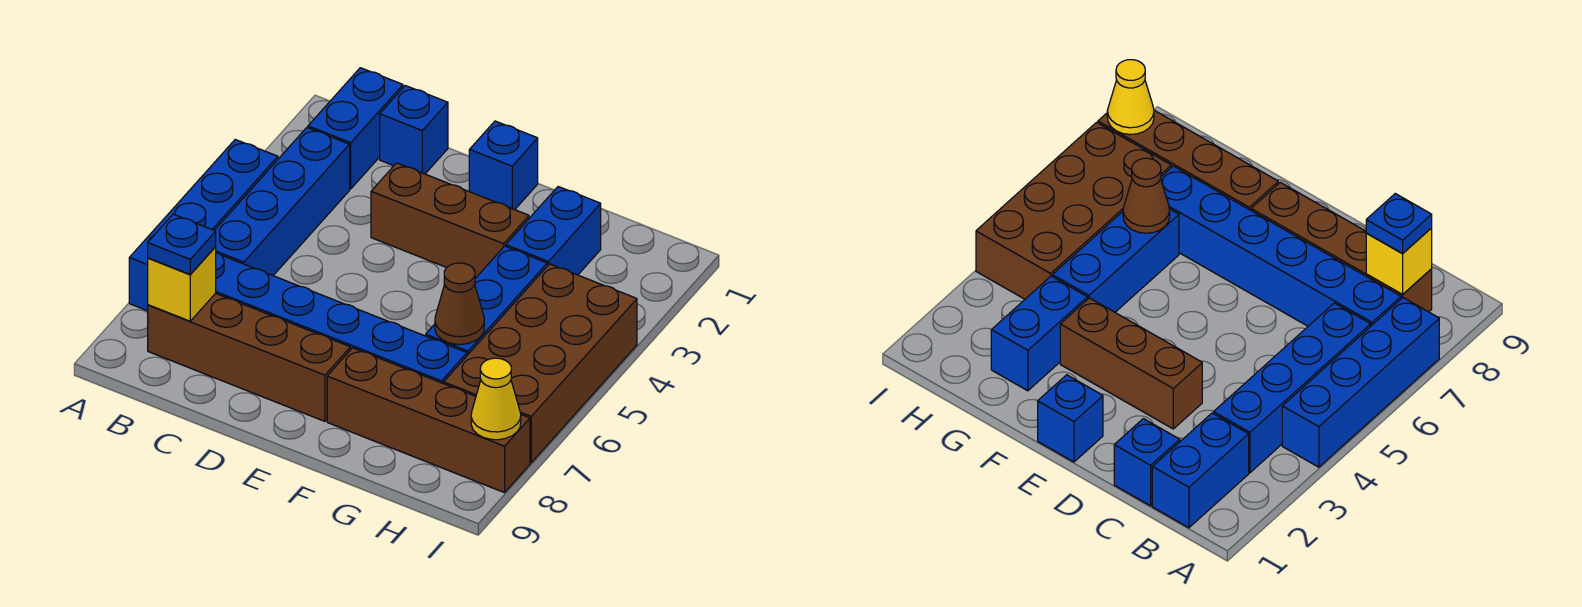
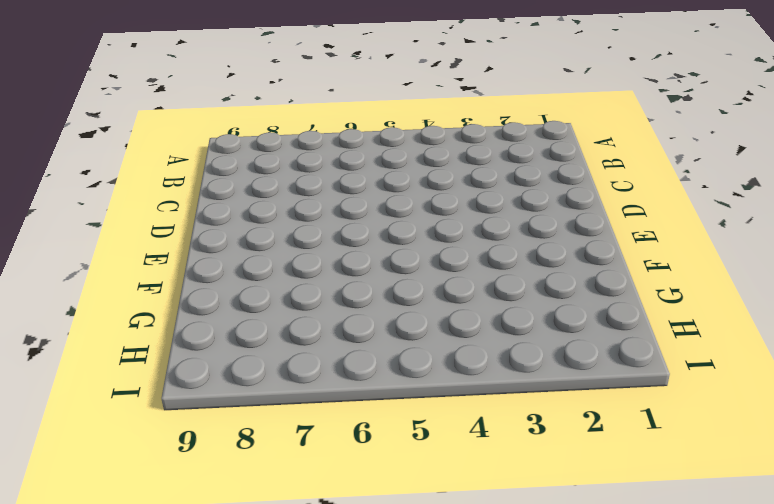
none -> blue 1x4 brick [129,140,278,311]
none -> blue 1x2 brick [308,68,403,189]
none -> blue 1x4 brick [215,128,350,276]

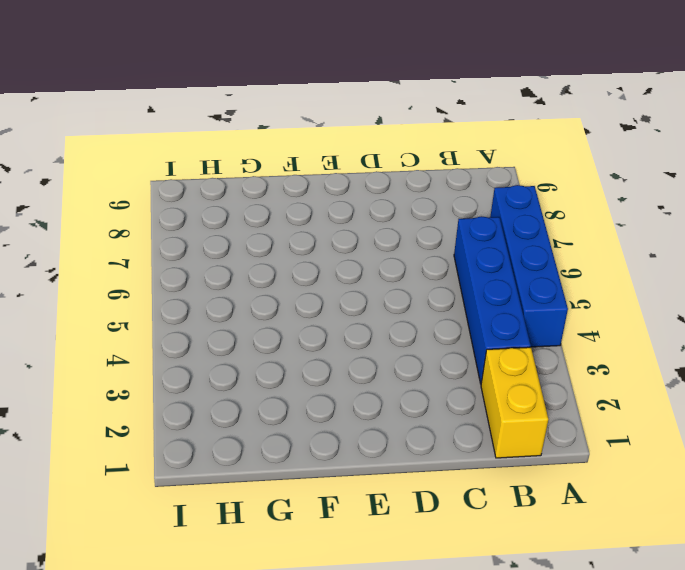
yellow 1x2 brick [481,347,548,458] -> blue 1x2 brick [308,68,403,189]
none -> blue 1x6 brick [216,252,467,384]
none -> brown 1x4 brick [148,293,350,421]
none -> blue 1x1 brick [380,86,448,174]

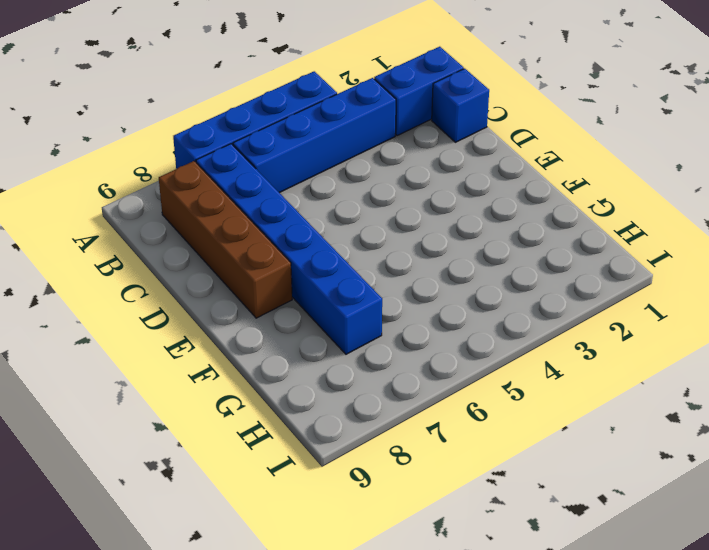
none -> brown 1x3 brick [371,163,529,278]
none -> blue 1x1 brick [469,121,538,210]
none -> brown 1x4 brick [327,348,530,493]

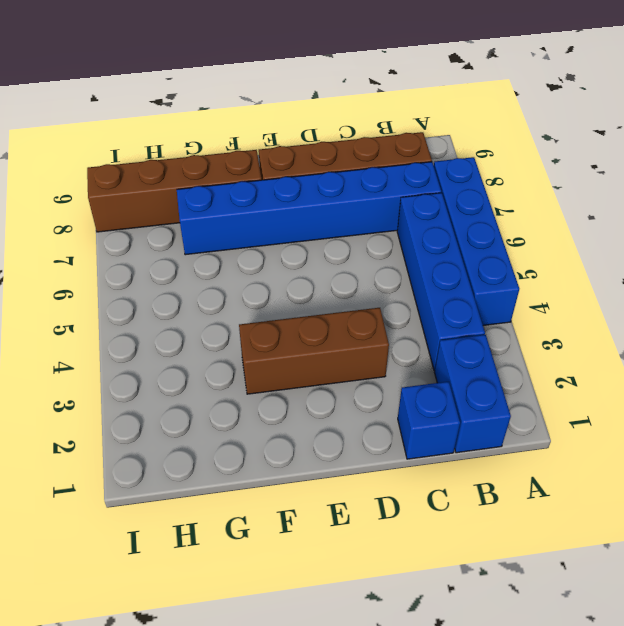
none -> blue 1x1 brick [469,121,538,210]
none -> blue 1x2 brick [506,187,601,275]
none -> blue 1x3 brick [426,246,547,355]

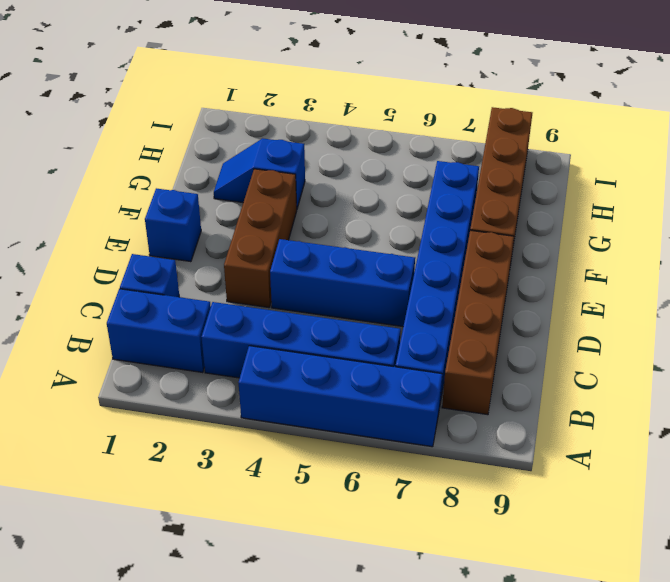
blue 1x3 brick [270,239,415,327] -> blue 1x3 brick moved to [426,246,547,355]
blue 1x2 slope [214,138,305,208] -> blue 1x2 brick [506,187,601,275]
none -> brown 2x4 brick [444,264,637,463]
none -> yellow 1x1 brick [148,247,216,321]
none -> brown 1x1 cone [435,263,484,344]

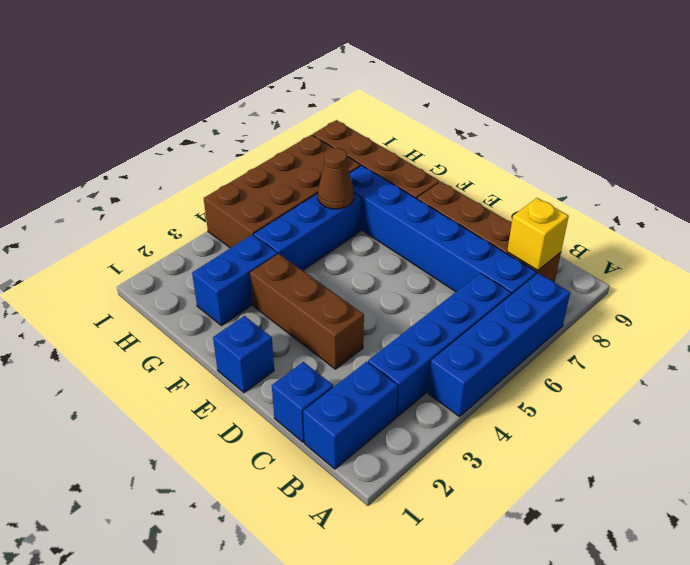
none -> yellow 1x1 cone [471,358,521,440]
none -> blue 1x1 plate [148,214,216,274]

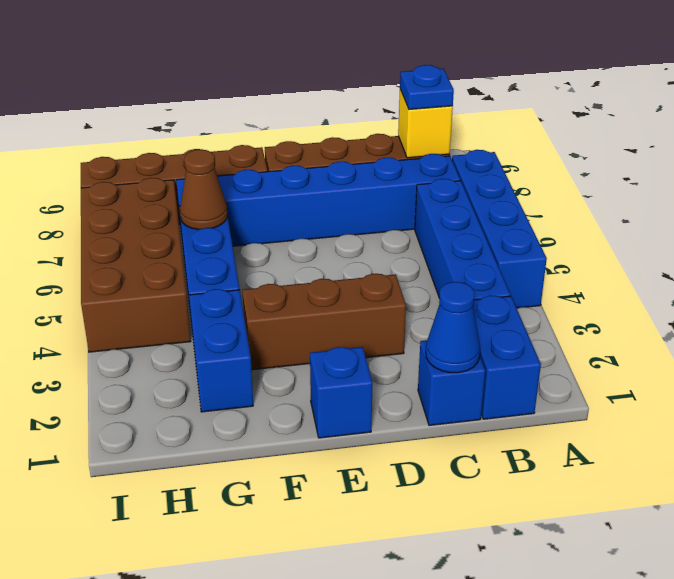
blue 1x1 cone [426,282,480,373] -> none
none -> yellow 1x1 cone [471,358,521,440]

